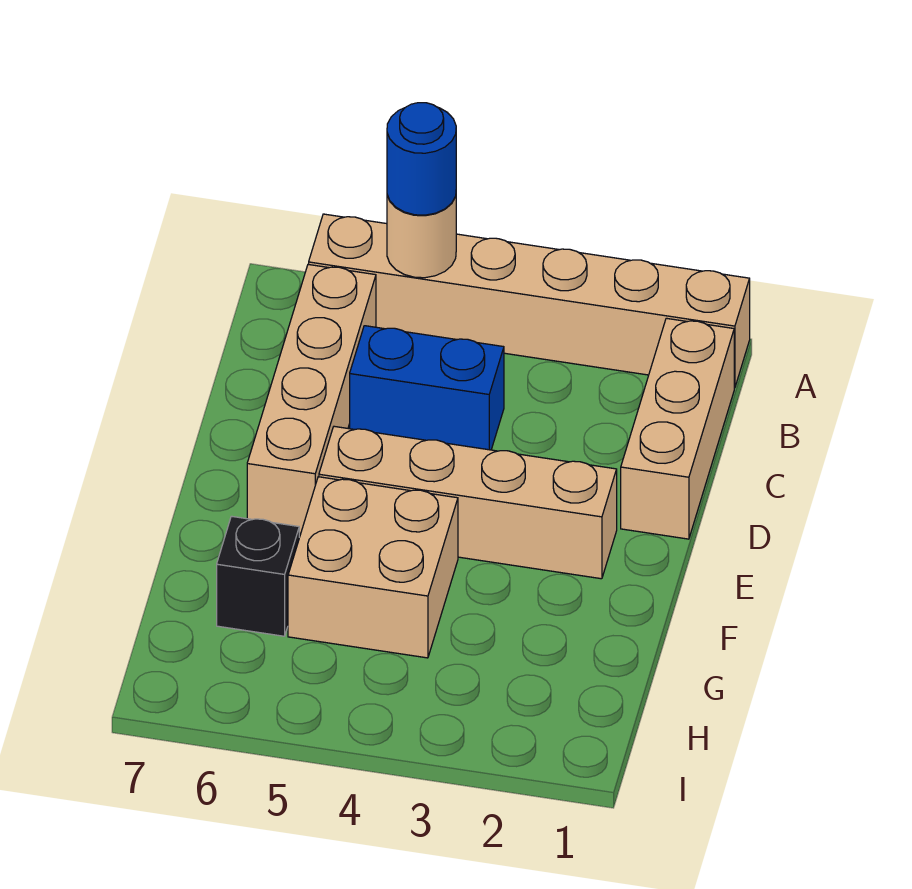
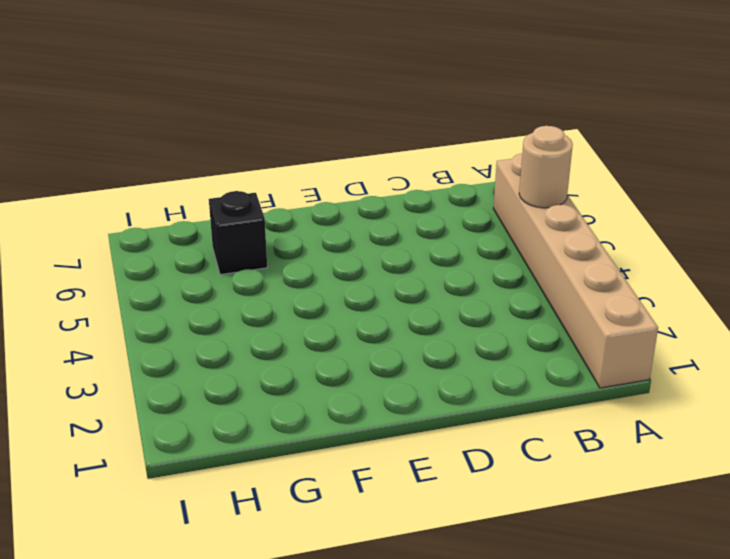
none -> tan 1x3 brick [621,318,734,539]
none -> tan 1x4 brick [247,264,376,533]

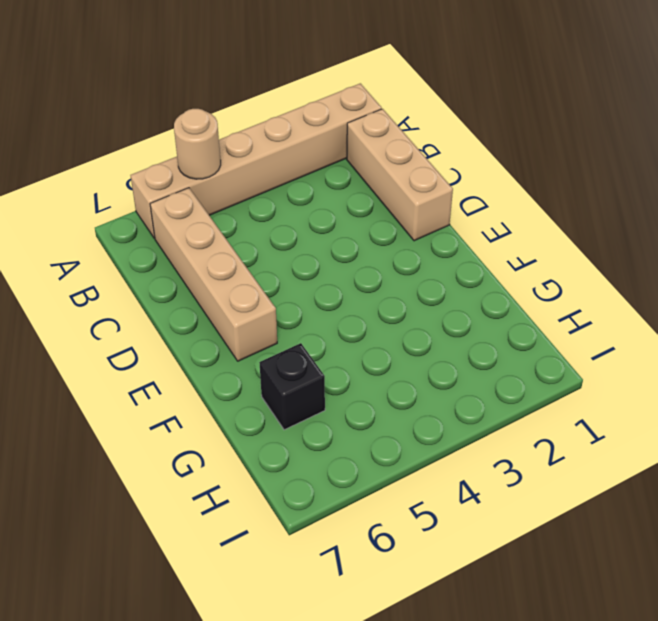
none -> blue 1x2 brick [350,326,504,450]
none -> tan 1x4 brick [319,426,617,579]

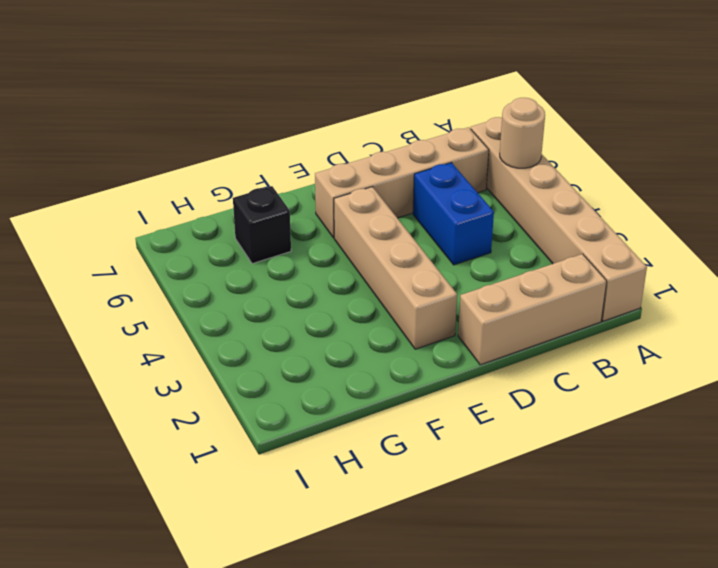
none -> tan 2x2 brick [288,477,458,658]
none -> blue 1x1 round brick [387,103,456,215]

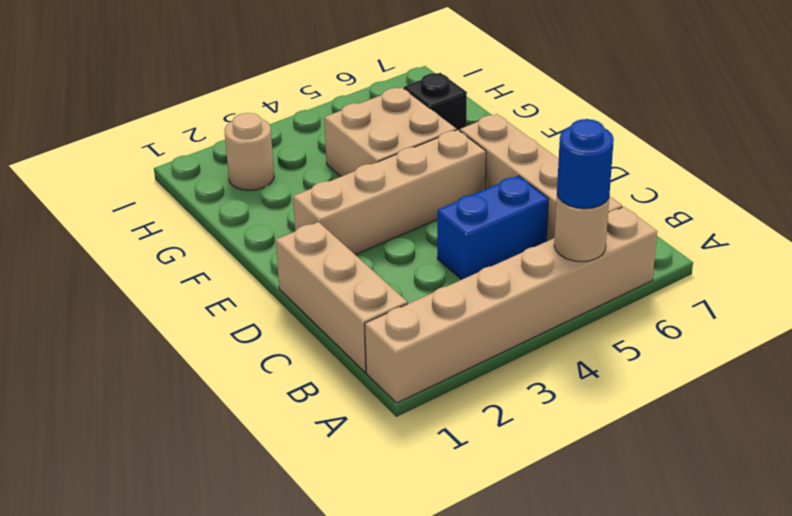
tan 1x1 round brick [224,113,274,190] -> none

